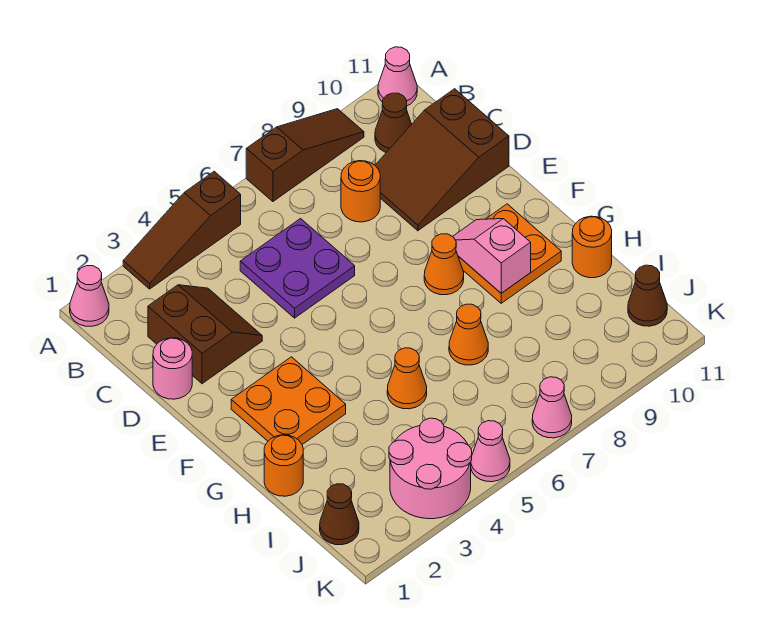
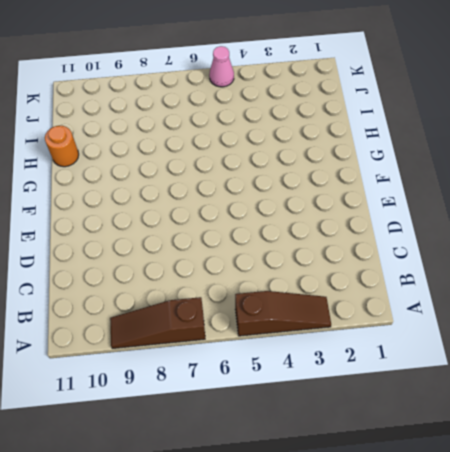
none -> pink 1x1 cone [70,266,109,326]
none -> pink 1x1 cone [378,47,417,106]
none -> brown 1x1 cone [375,93,412,152]

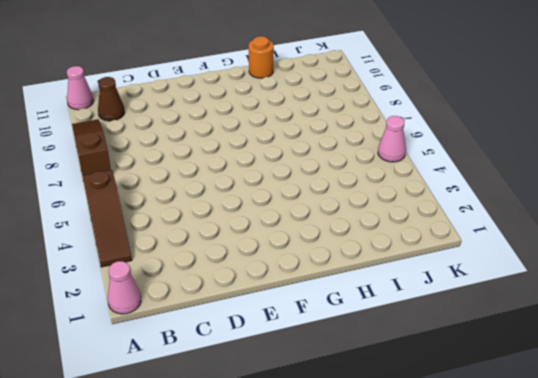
none -> brown 2x2 slope [148,285,262,384]
none -> purple 2x2 plate [240,219,355,318]
none -> orange 1x1 round brick [341,161,380,222]

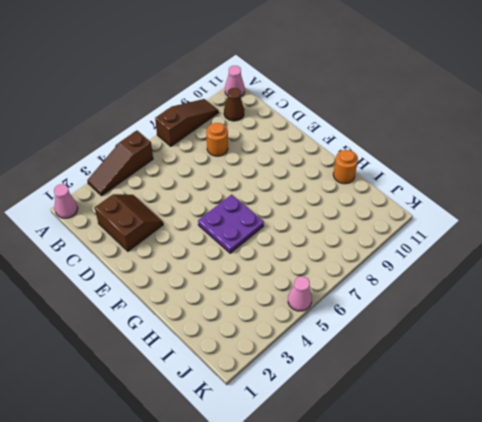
purple 2x2 plate [198,194,264,253] -> purple 2x2 plate moved to [240,219,355,318]
none -> brown 2x3 slope [375,89,509,231]
none -> pink 1x1 round brick [153,338,192,399]
none -> orange 2x2 plate [231,357,346,445]

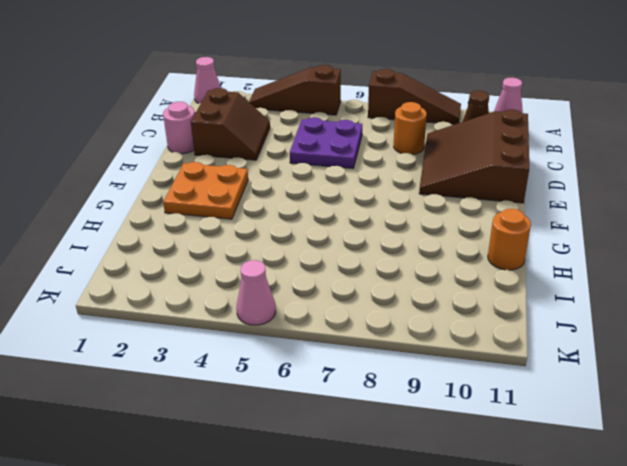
brown 3x3 slope [419,109,529,203] -> brown 2x3 slope [375,89,509,231]
none -> orange 1x1 cone [424,234,464,295]
none -> orange 2x2 plate [458,204,561,303]
none -> orange 1x1 round brick [264,435,303,496]

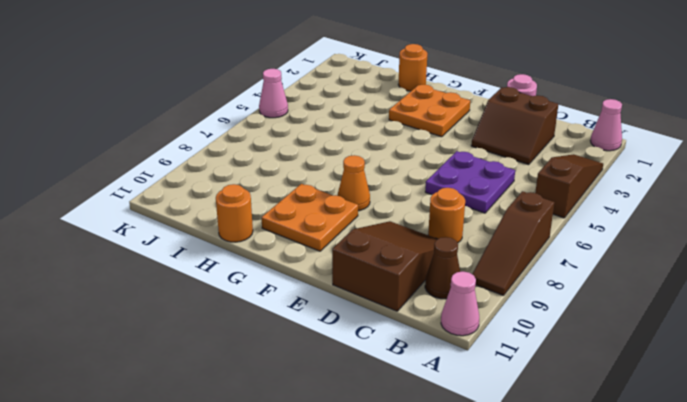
none -> orange 1x1 cone [387,348,427,409]
none -> orange 1x1 cone [449,304,488,365]
none -> brown 1x1 cone [320,484,359,545]

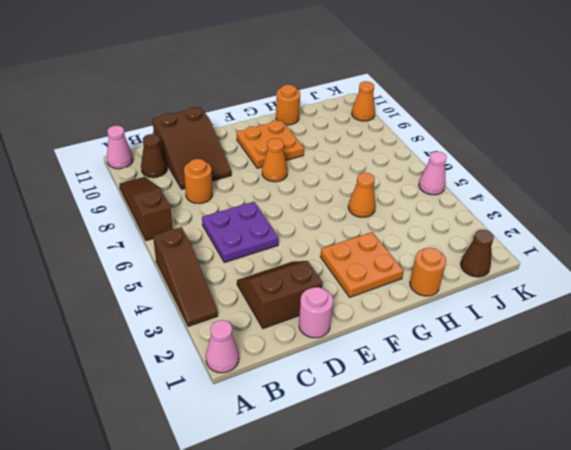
orange 1x1 cone [352,81,375,121] -> orange 1x1 cone moved to [449,304,488,365]
none -> pink 2x2 round brick [389,418,472,519]
none -> brown 1x1 cone [628,265,667,326]
none -> pink 1x1 cone [532,377,572,438]

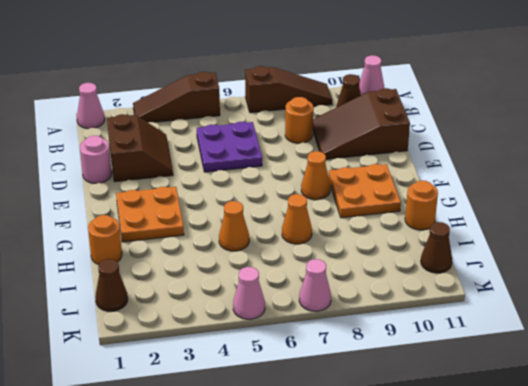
none -> pink 2x2 round brick [389,418,472,519]
none -> pink 1x2 slope [453,219,531,293]

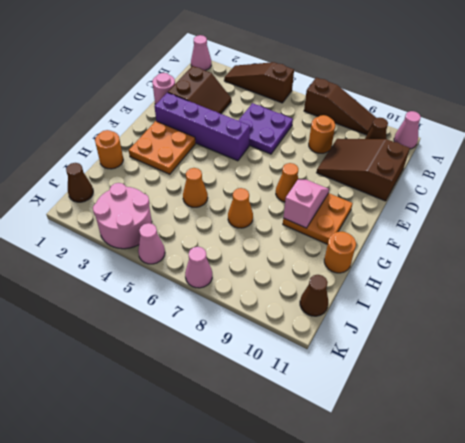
purple 1x4 brick [154,93,250,161] -> none

